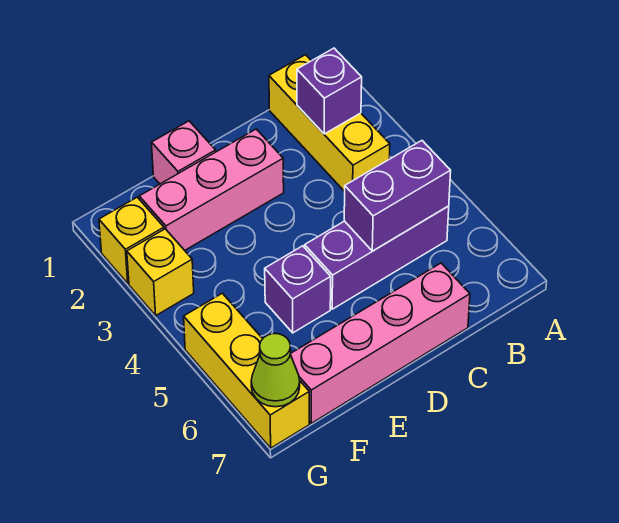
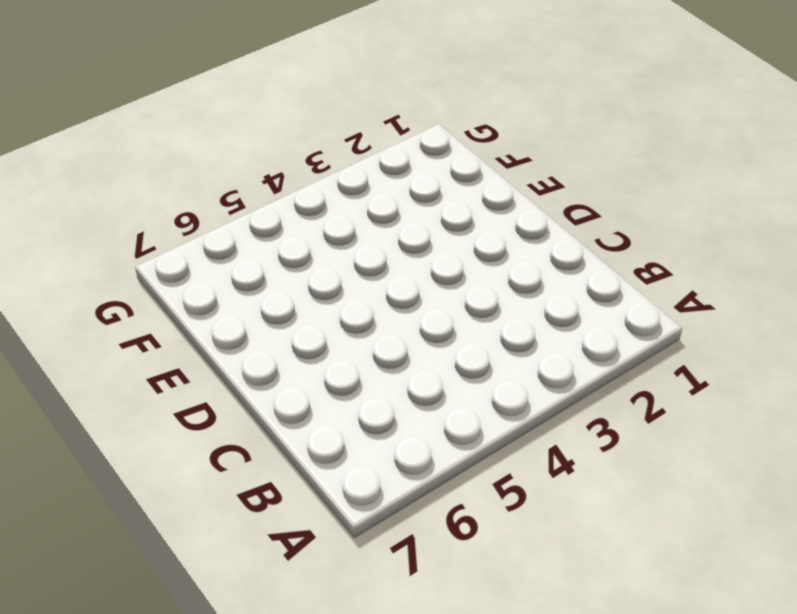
none -> yellow 1x3 brick [269,55,390,192]
none -> purple 1x3 brick [305,206,449,309]
none -> pink 1x4 brick [290,263,470,423]

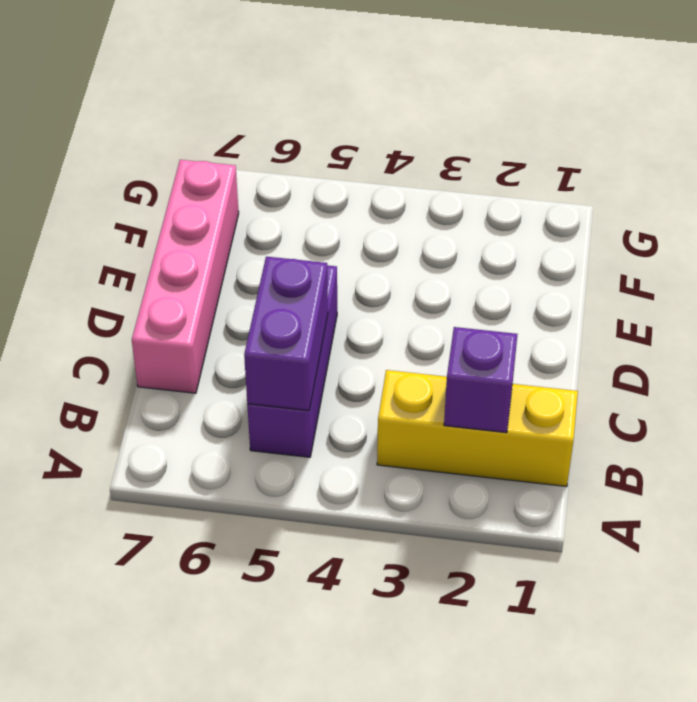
none -> pink 1x3 brick [139,129,284,250]
none -> pink 1x1 brick [152,121,216,184]
none -> purple 1x1 brick [265,246,331,333]

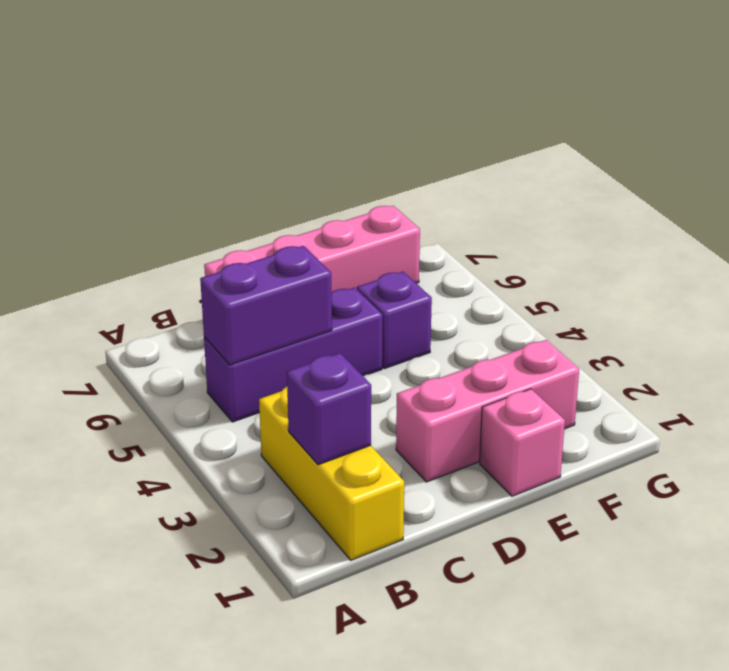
none -> yellow 1x1 brick [99,197,164,283]
none -> yellow 1x1 brick [127,229,194,315]
none -> yellow 1x3 brick [184,293,309,448]

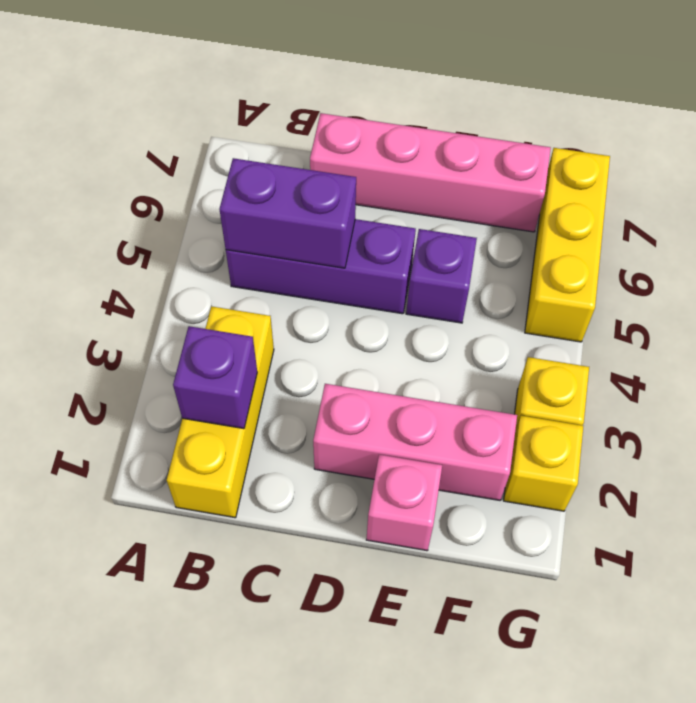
none -> lime 1x1 cone [251,334,300,407]

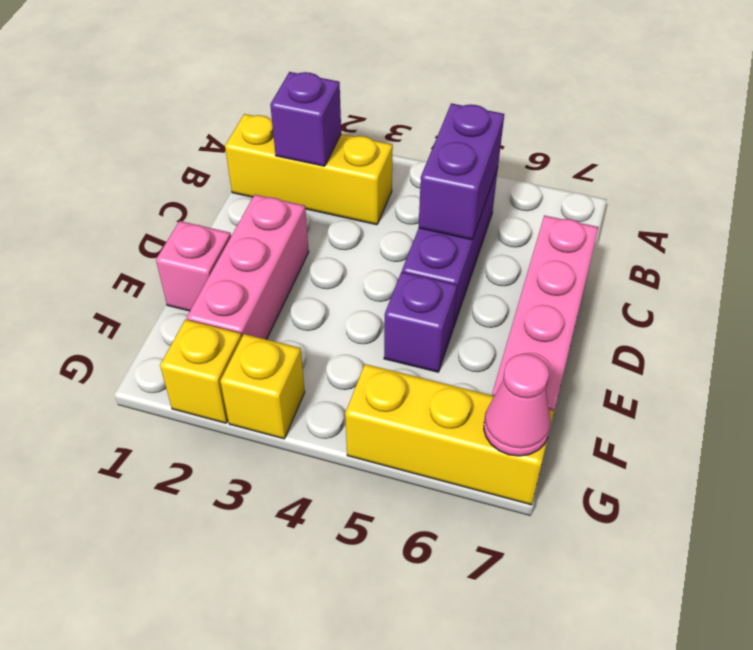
pink 1x1 cone [484,354,550,456] -> lime 1x1 cone [251,334,300,407]

